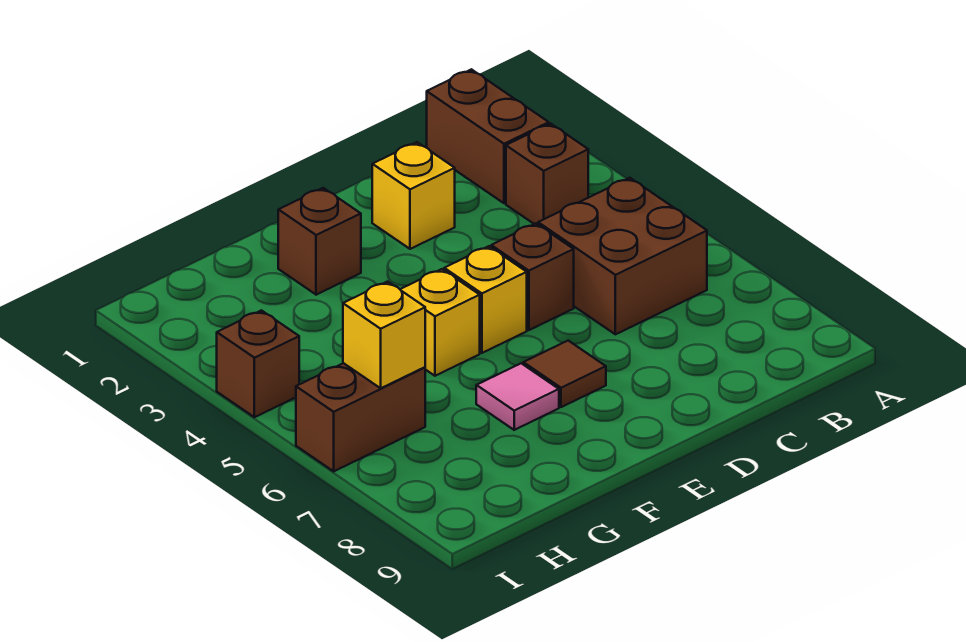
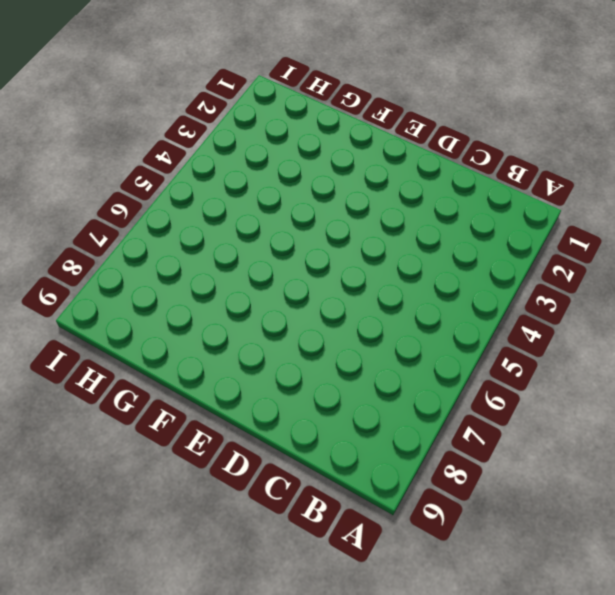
none -> brown 1x2 brick [427,69,549,203]
none -> brown 1x1 brick [506,124,588,224]
none -> brown 2x2 brick [538,178,707,334]

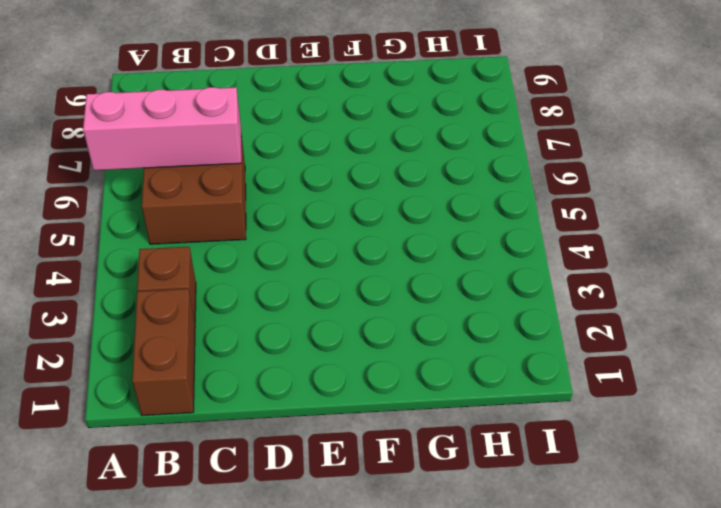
pink 1x3 brick [83,87,241,170] -> none
none -> yellow 1x1 brick [372,142,455,249]
none -> brown 1x1 brick [491,223,574,330]
none -> yellow 1x1 brick [444,246,527,353]

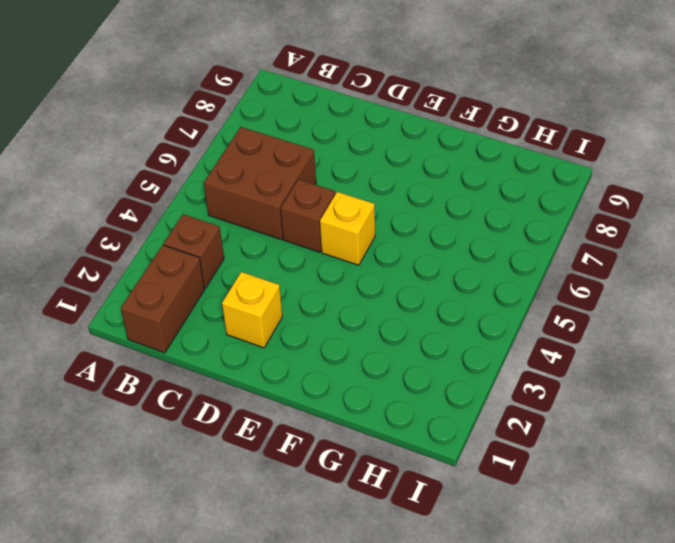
none -> brown 1x1 tile [523,341,606,407]
none -> brown 1x1 brick [278,188,361,295]
none -> yellow 1x1 brick [400,269,480,376]

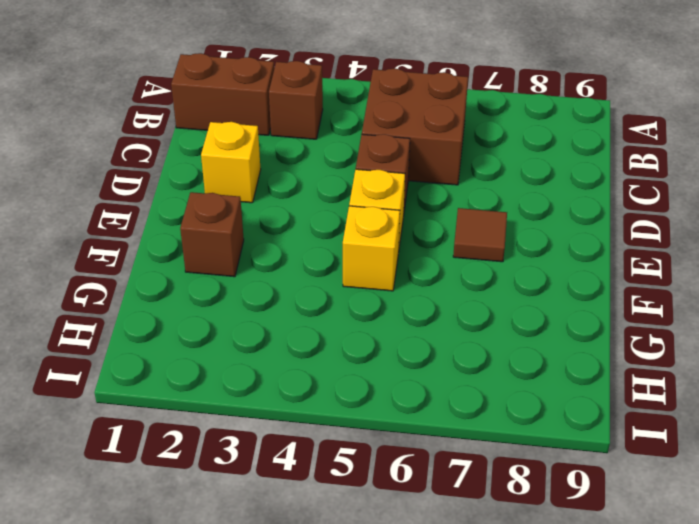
none -> pink 1x1 tile [476,363,559,430]
none -> brown 1x2 brick [296,363,425,471]
none -> brown 1x1 brick [217,310,299,417]

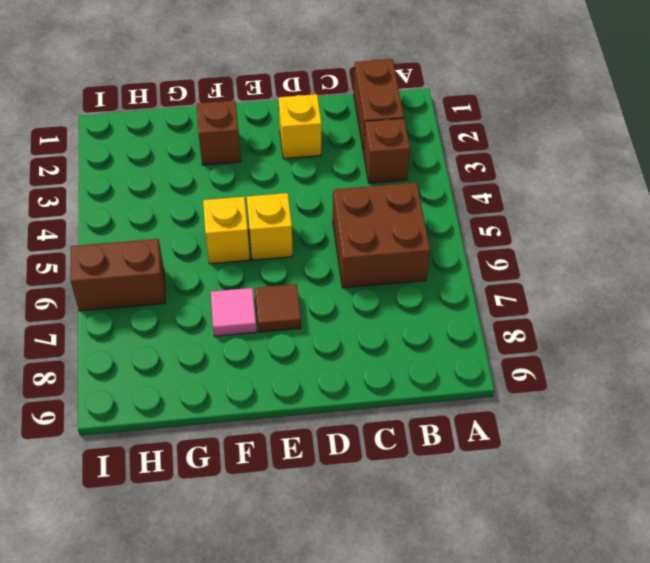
none -> brown 1x1 brick [491,223,574,330]
none -> brown 1x1 brick [217,310,299,417]
none -> yellow 1x1 brick [343,282,425,388]

